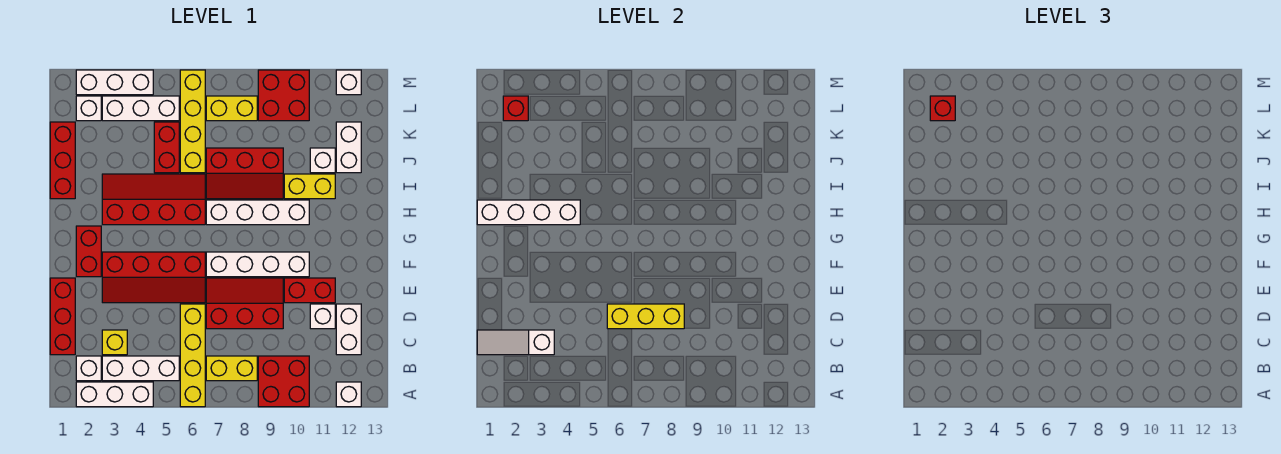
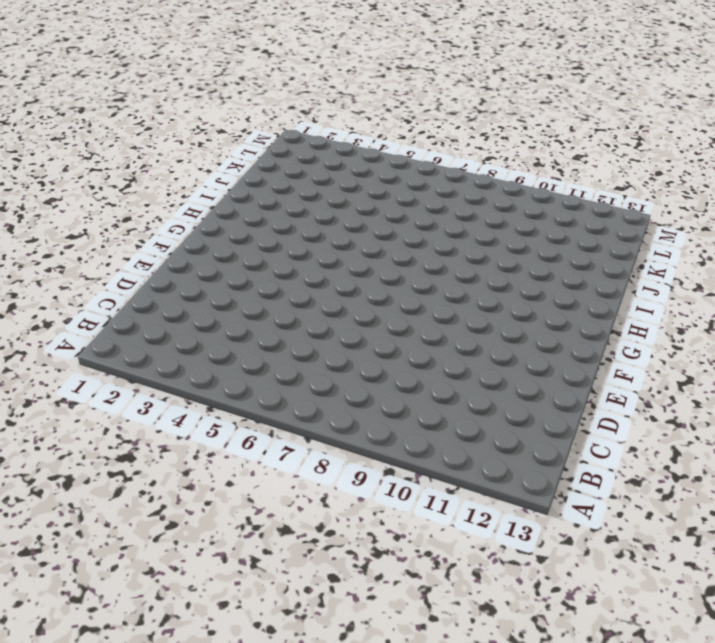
none -> white 1x3 brick [76,382,153,407]
none -> yellow 1x4 brick [180,304,205,407]
none -> red 2x2 brick [258,356,309,407]
none -> white 1x1 brick [336,382,361,407]

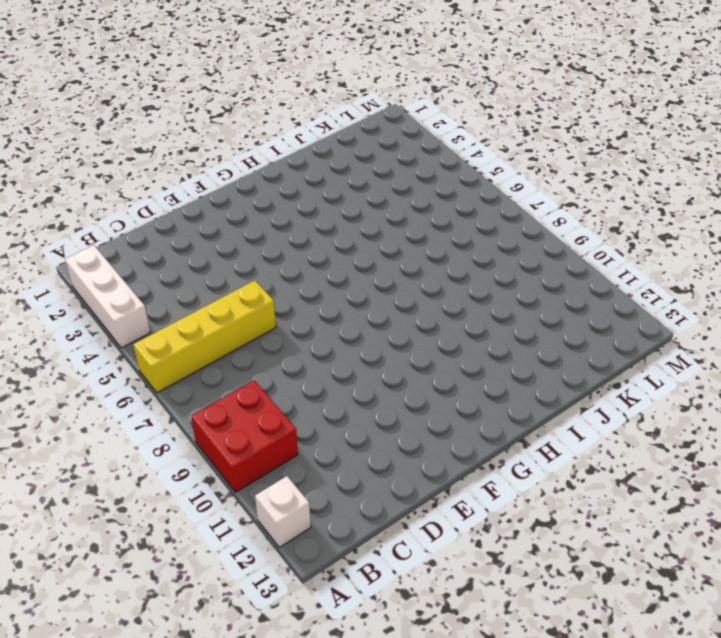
none -> white 1x1 brick [76,356,101,381]
none -> white 1x3 brick [102,356,179,381]
none -> yellow 1x2 brick [206,356,257,381]
none -> red 1x3 brick [50,278,75,355]

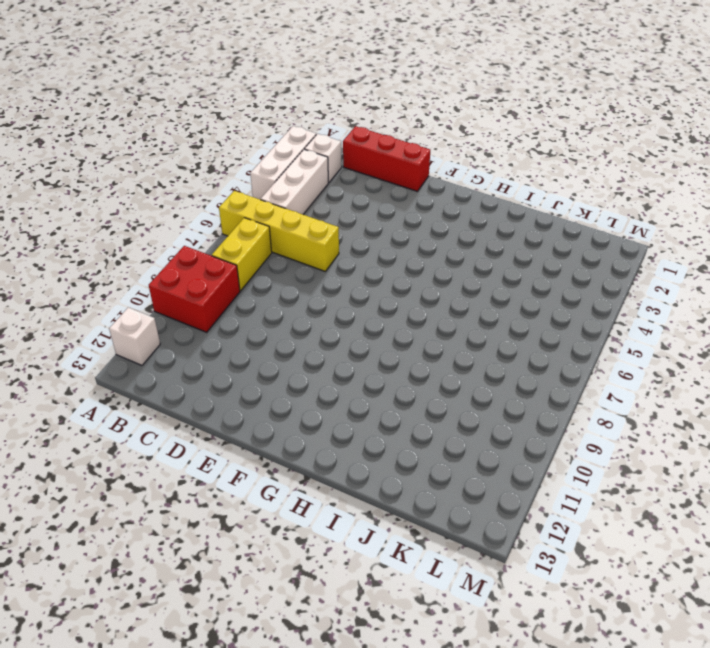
none -> yellow 1x1 brick [102,330,127,355]
none -> white 1x2 brick [336,304,361,355]
none -> red 2x3 slope [206,278,283,329]
none -> white 1x1 brick [310,304,335,329]

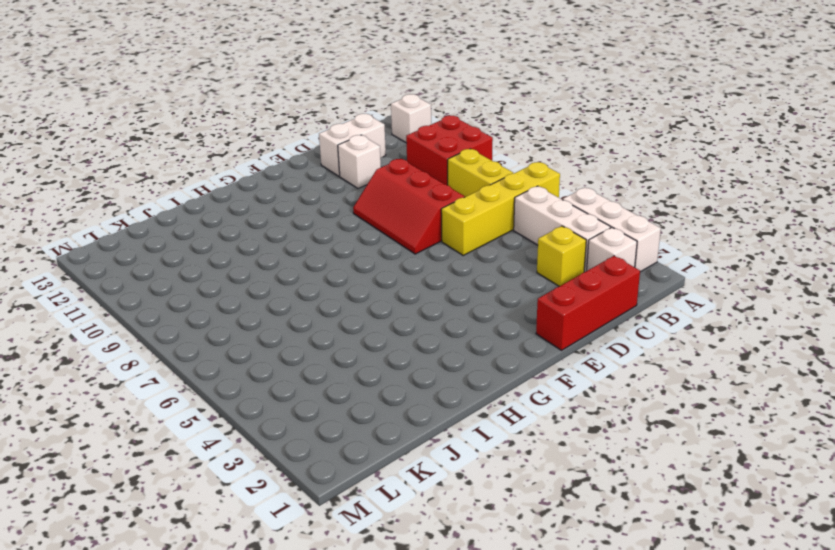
none -> red 2x4 slope [102,252,205,303]
none -> red 1x2 brick [284,278,335,303]
none -> red 1x2 brick [76,226,101,277]
none -> white 1x4 brick [206,252,309,277]

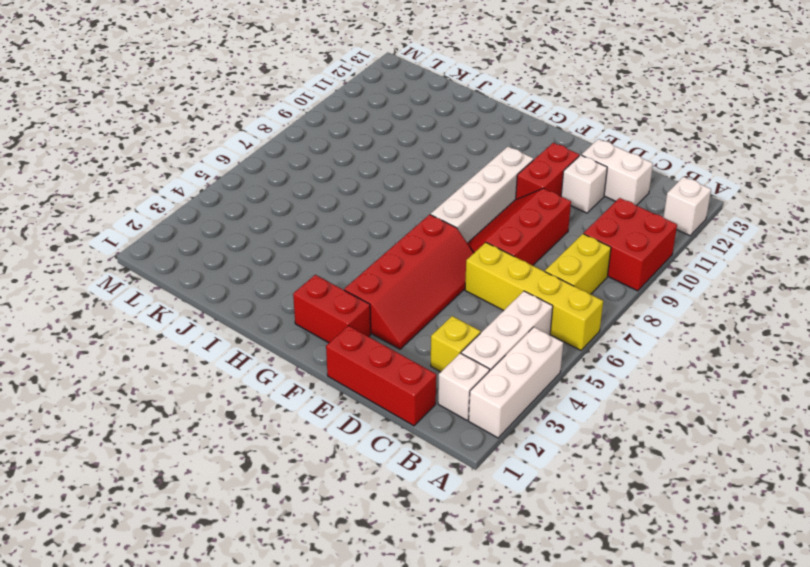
none -> red 2x4 slope [102,174,205,225]
none -> white 1x4 brick [206,200,309,225]
none -> red 1x3 brick [50,122,75,199]
none -> red 2x3 slope [206,148,283,199]

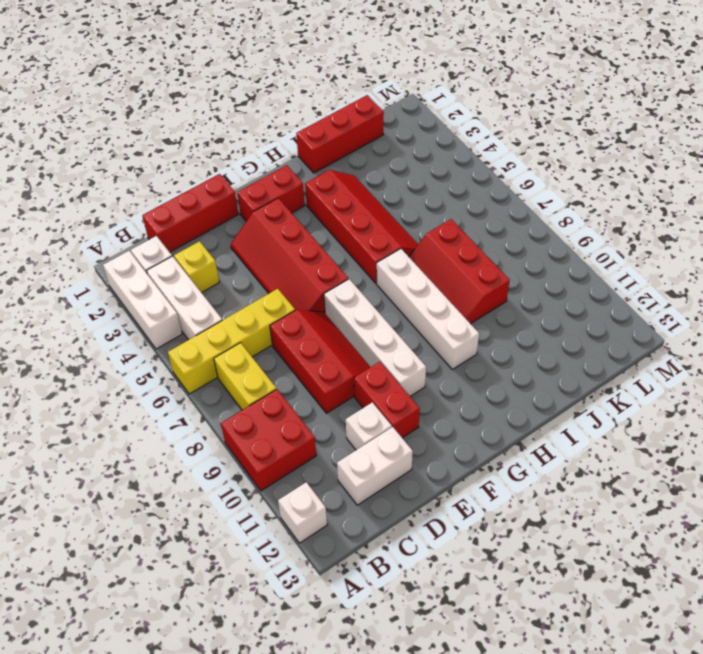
none -> yellow 1x2 brick [284,174,335,199]
none -> red 1x2 brick [154,122,179,173]
none -> yellow 1x4 brick [180,70,205,173]
none -> white 1x1 brick [310,148,335,173]

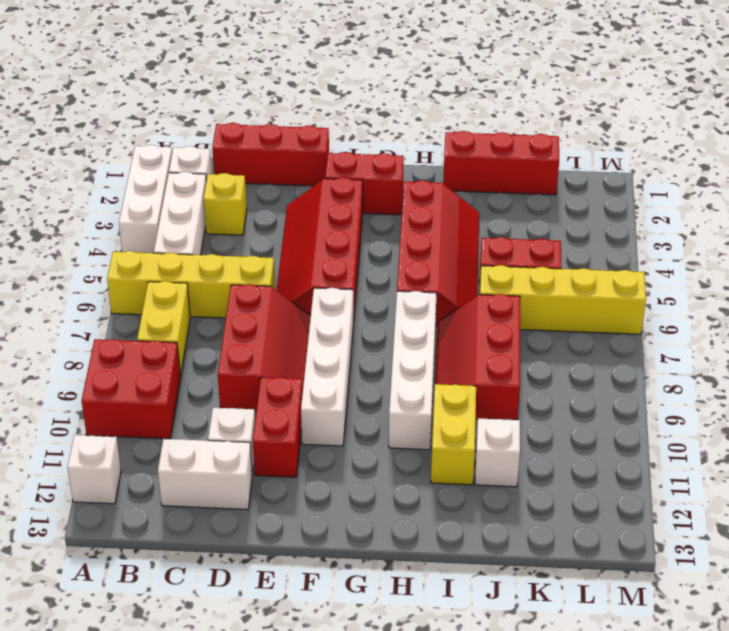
none -> white 1x2 brick [336,122,361,173]
none -> white 1x1 brick [76,96,101,121]
none -> white 1x3 brick [102,96,179,121]
none -> yellow 1x2 brick [206,96,257,121]

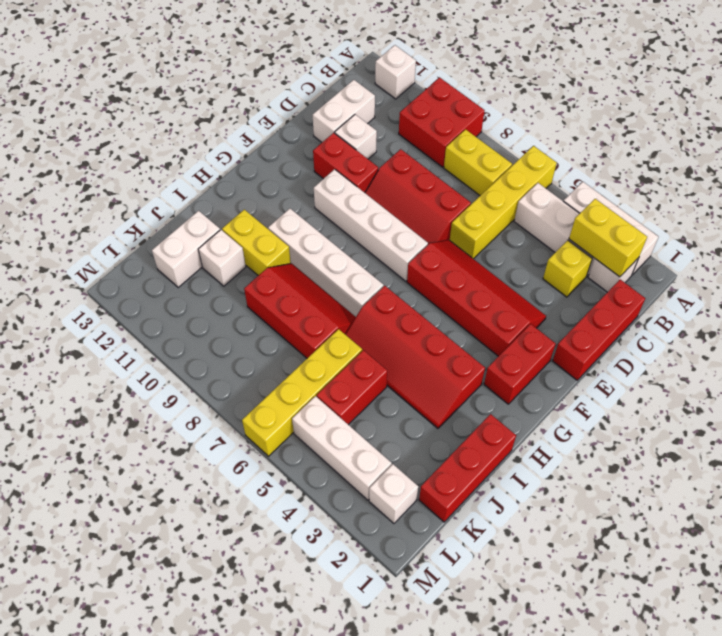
yellow 1x2 brick [569,199,647,277] -> yellow 1x2 brick moved to [206,96,257,121]
none -> red 2x2 brick [258,70,309,121]
none -> white 1x3 brick [76,70,153,95]
none -> white 1x1 brick [336,70,361,95]
none -> white 1x3 slope [477,330,554,355]

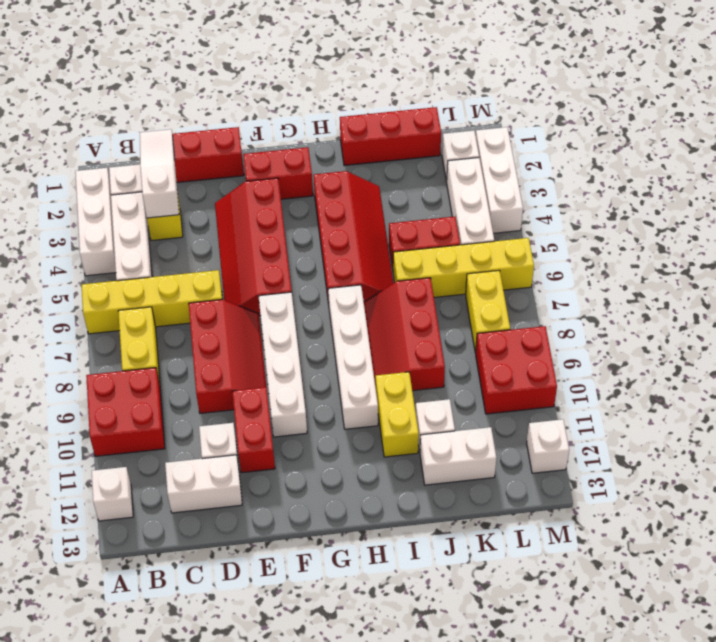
none -> yellow 1x3 brick [607,304,684,329]
none -> white 1x4 brick [477,200,580,225]
none -> red 1x1 brick [503,96,528,121]
none -> red 1x1 brick [930,96,955,121]

